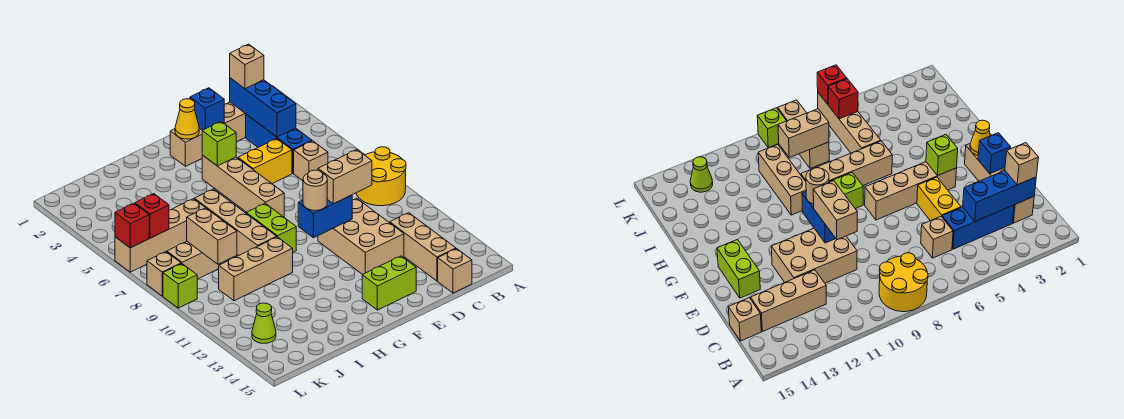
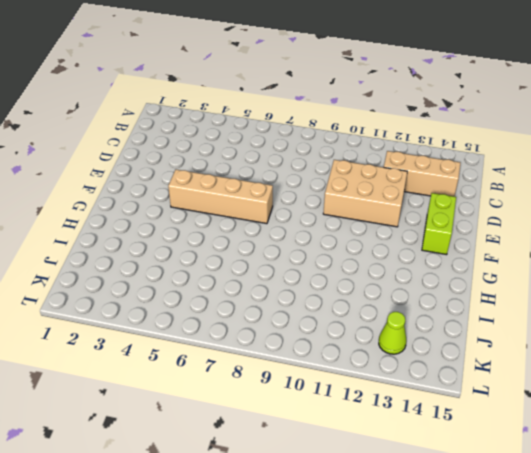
none -> yellow 2x2 round brick [356,147,406,206]
none -> tan 1x4 brick [170,102,246,166]
none -> blue 1x3 brick [246,114,312,173]

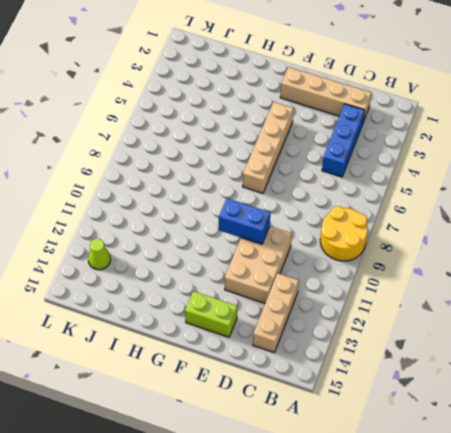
none -> tan 1x1 brick [294,141,328,181]
none -> tan 1x1 brick [438,249,472,293]
none -> yellow 1x2 brick [238,139,292,184]

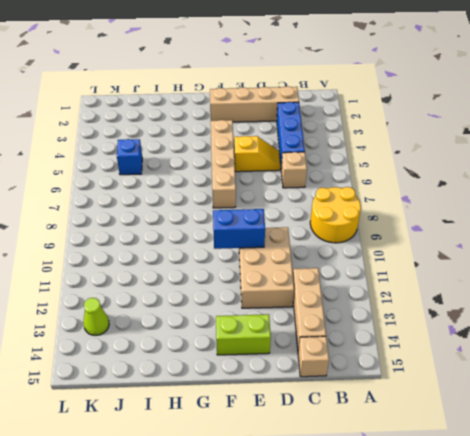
yellow 1x2 slope [234,136,280,172] -> yellow 1x2 brick [238,139,292,184]
blue 1x1 brick [117,139,142,175] -> blue 1x1 brick moved to [190,88,224,130]
none -> lime 1x2 brick [246,203,296,252]
none -> tan 1x4 brick [194,189,276,255]
none -> tan 1x3 brick [219,237,293,301]

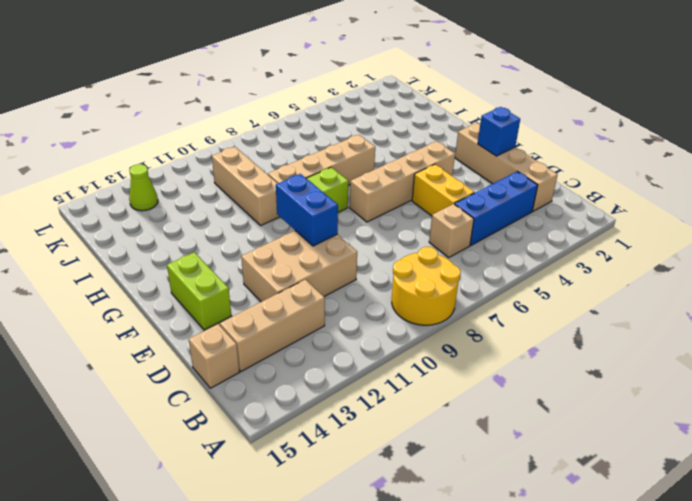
none -> tan 1x4 brick [115,199,205,272]
none -> tan 1x2 brick [167,242,221,279]
none -> tan 1x1 brick [147,252,181,296]

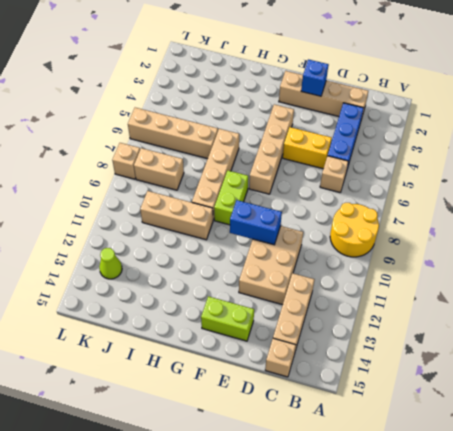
none -> lime 1x1 brick [163,264,197,308]
none -> blue 1x3 brick [230,78,296,137]
none -> yellow 1x1 cone [175,99,199,139]

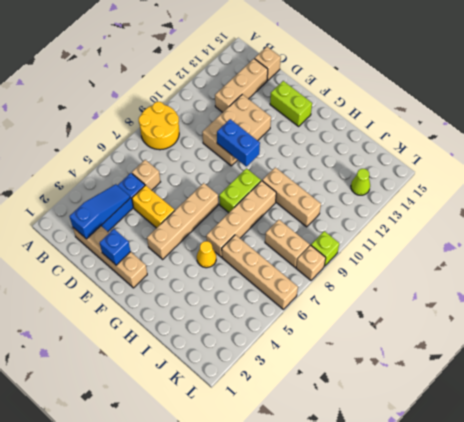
blue 1x3 slope [70,184,130,239] -> blue 1x3 brick [230,78,296,137]
yellow 1x1 cone [197,241,216,268] -> yellow 1x1 cone moved to [175,99,199,139]
none -> lime 1x1 brick [202,122,236,166]
none -> tan 1x2 brick [187,208,237,264]
none -> red 1x1 brick [135,194,169,238]

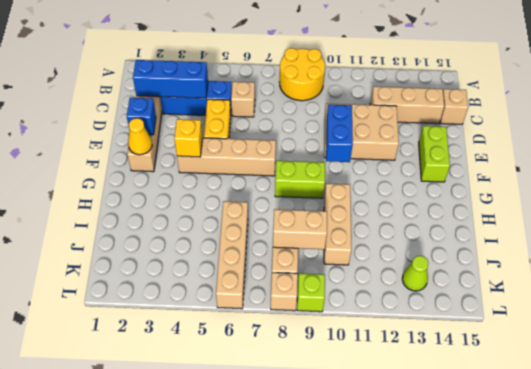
yellow 1x1 brick [174,119,202,157] -> lime 1x1 brick [202,122,236,166]
none -> tan 1x4 brick [194,189,276,255]
none -> red 1x1 brick [135,194,169,238]
none -> red 1x1 brick [115,203,149,248]

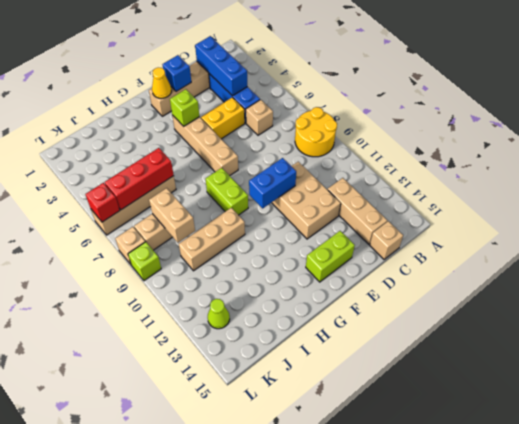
red 1x3 brick [105,148,174,210] -> red 1x1 brick [135,194,169,238]
none -> tan 1x4 brick [194,189,276,255]
none -> tan 1x1 brick [230,44,264,89]
none -> tan 1x2 brick [318,150,372,204]

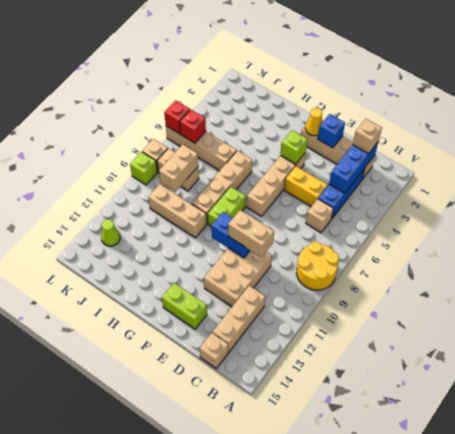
none -> tan 1x1 round brick [303,170,327,210]

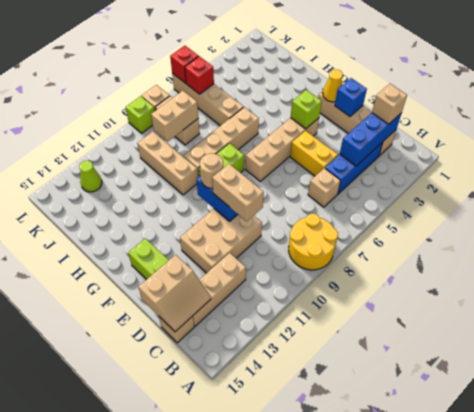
tan 2x2 slope [138,255,211,332] -> none

